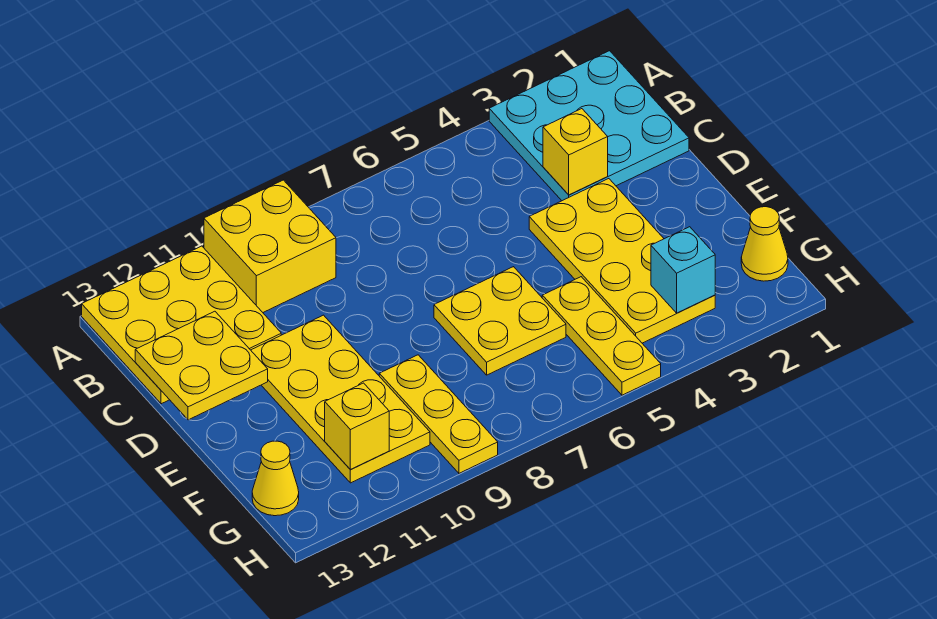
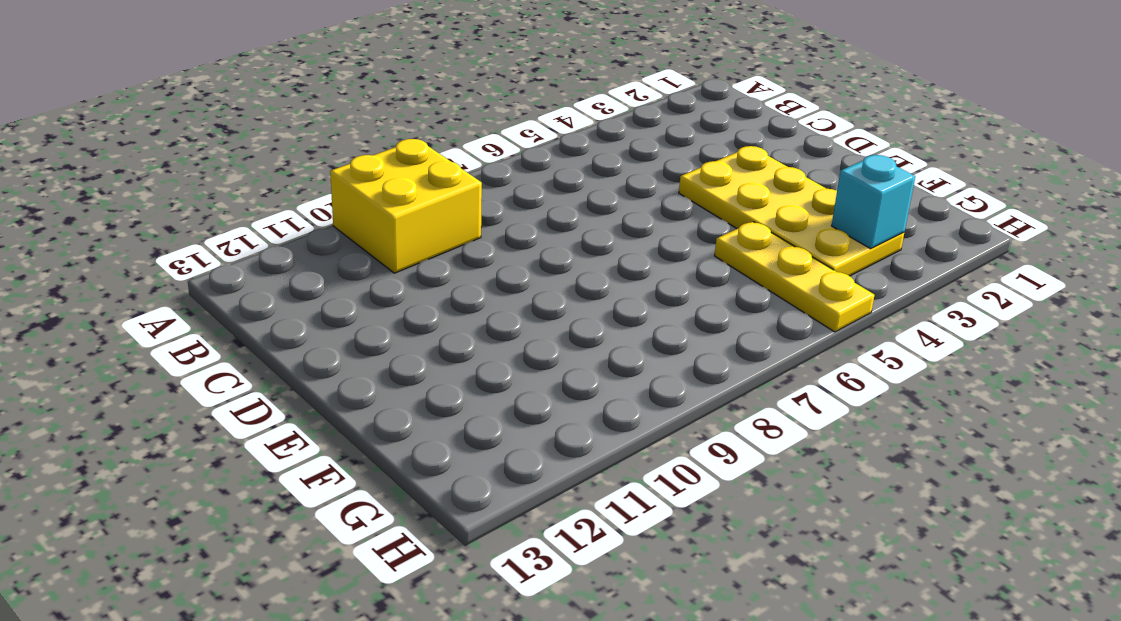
none -> cyan 3x3 plate [489,51,689,201]
none -> yellow 3x3 plate [82,246,281,404]
none -> yellow 2x4 plate [251,315,430,483]

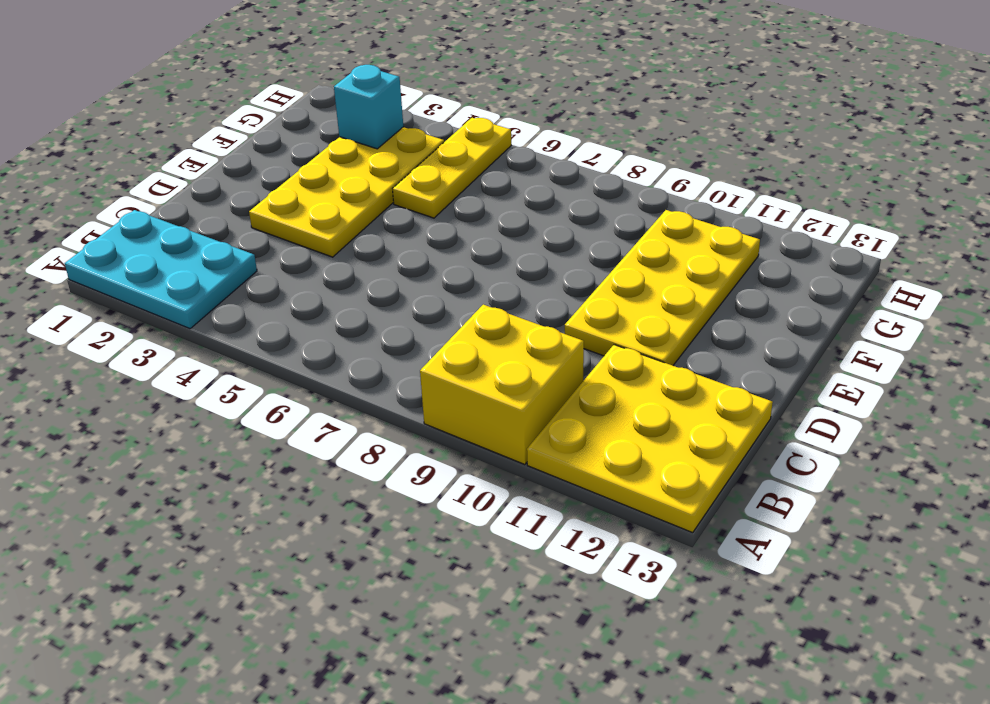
cyan 2x3 plate [65,210,257,329] -> cyan 3x3 plate [489,51,689,201]
none -> yellow 2x2 plate [434,267,566,375]
none -> yellow 1x3 plate [379,355,498,473]
none -> yellow 1x1 cone [741,207,788,281]

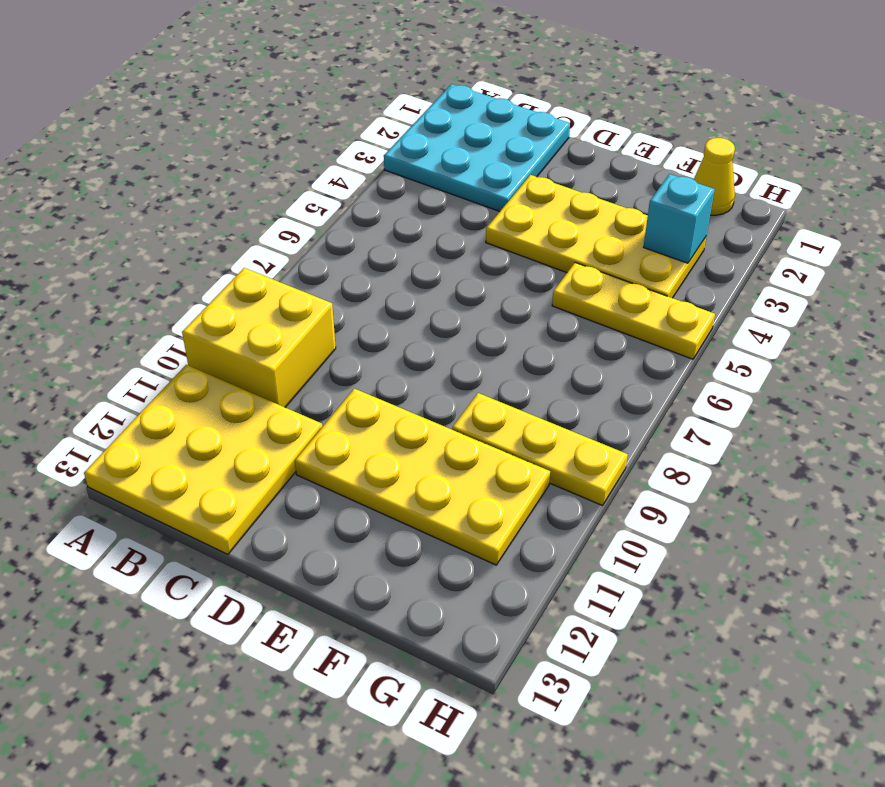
none -> yellow 2x2 plate [434,267,566,375]
none -> yellow 1x1 cone [252,441,299,516]
none -> yellow 1x1 brick [543,109,608,195]

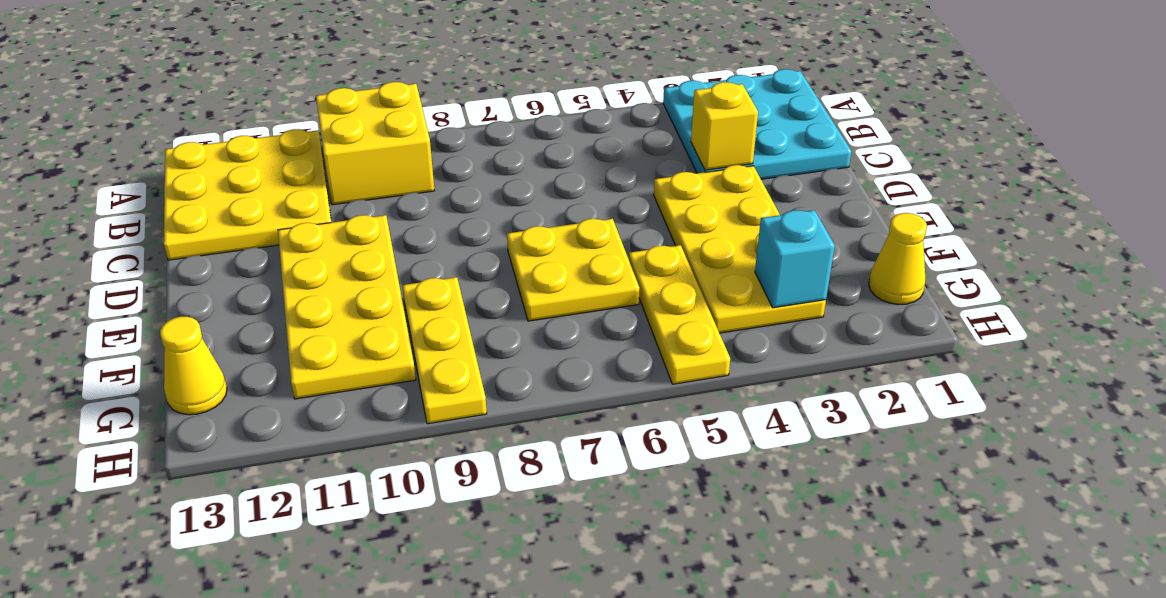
none -> yellow 2x2 plate [135,311,268,420]
none -> yellow 1x1 brick [325,383,389,469]

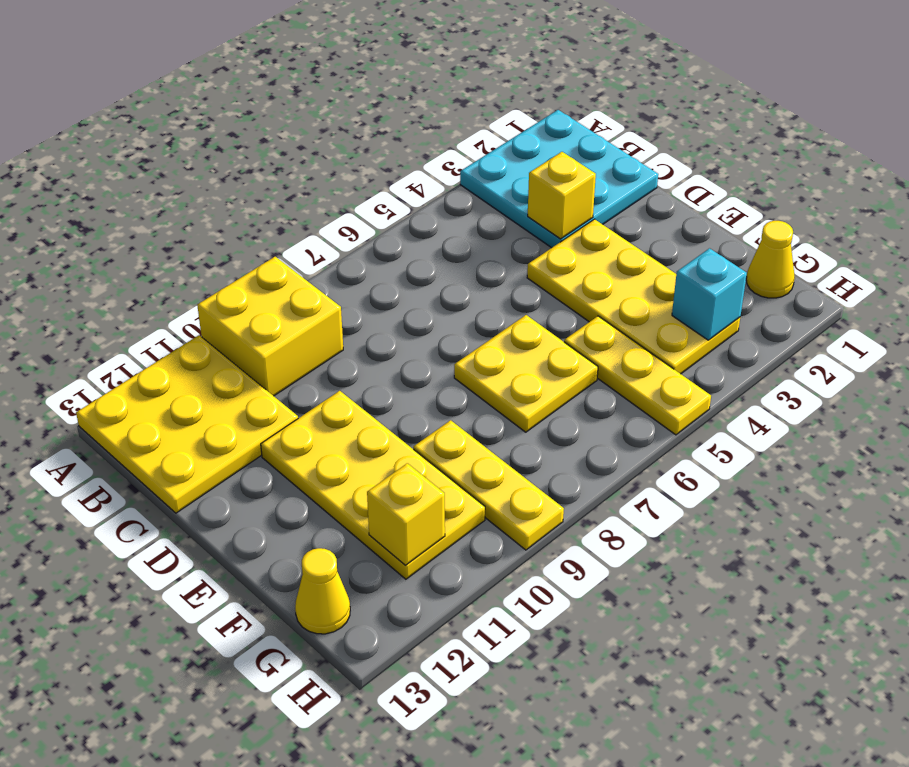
none -> yellow 2x2 plate [135,311,268,420]

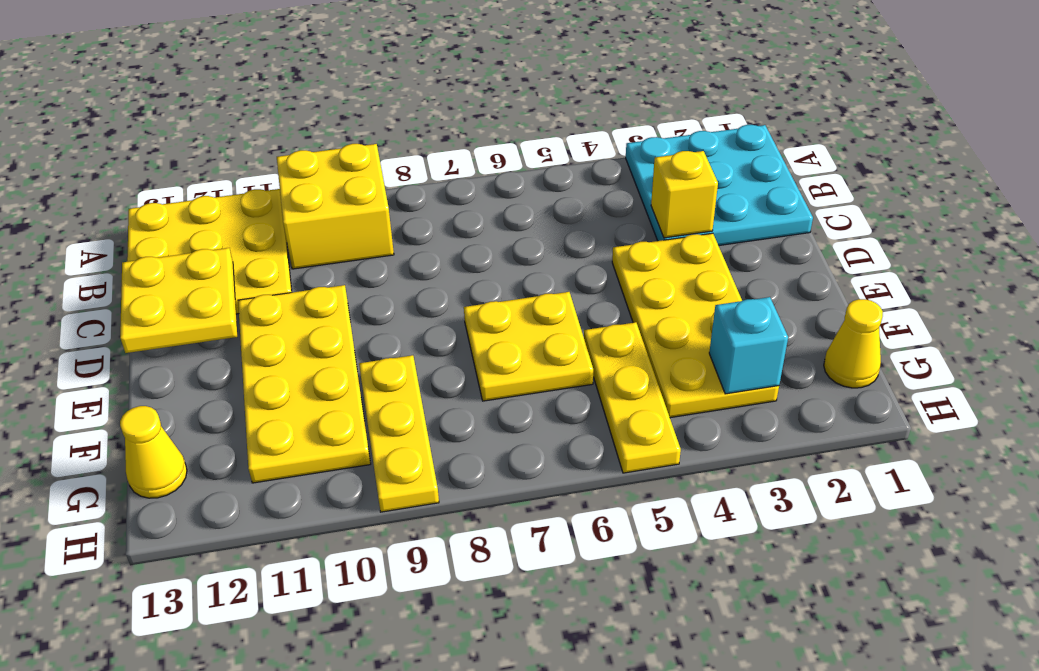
none -> yellow 1x1 brick [325,383,389,469]

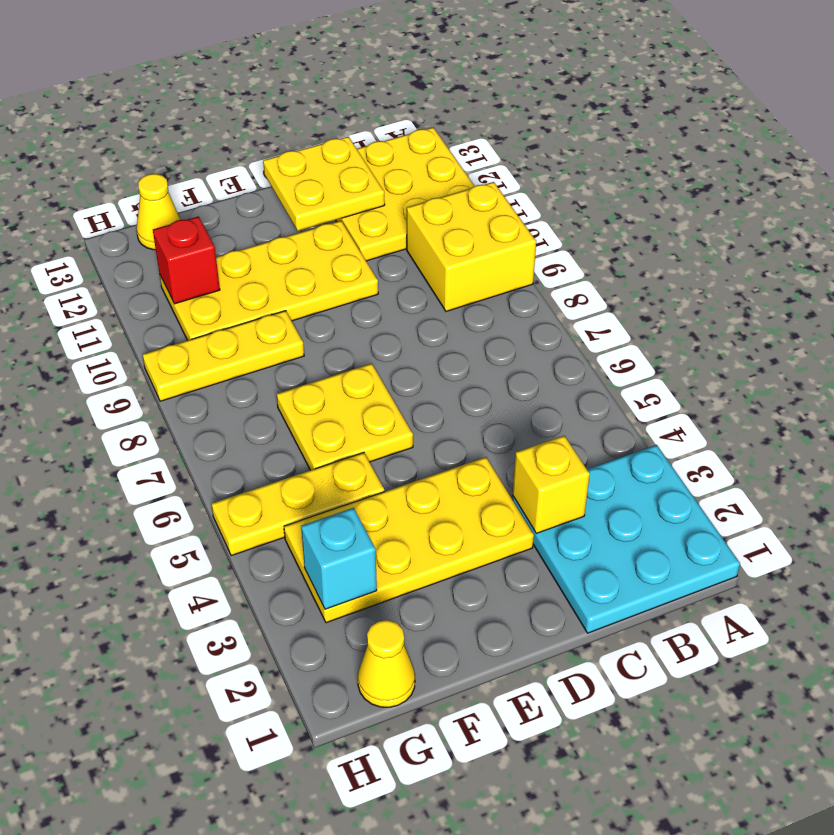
red 1x1 brick [153,216,220,304] -> yellow 1x1 brick [325,383,389,469]

